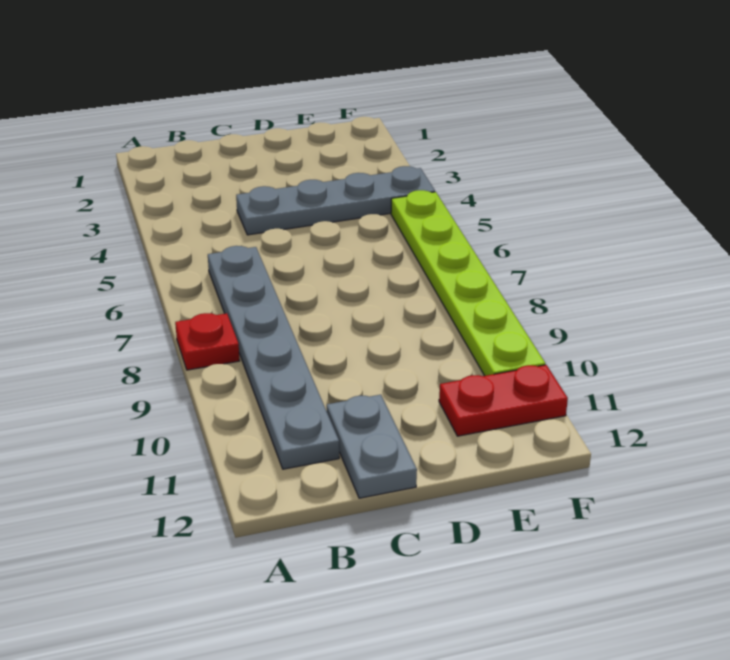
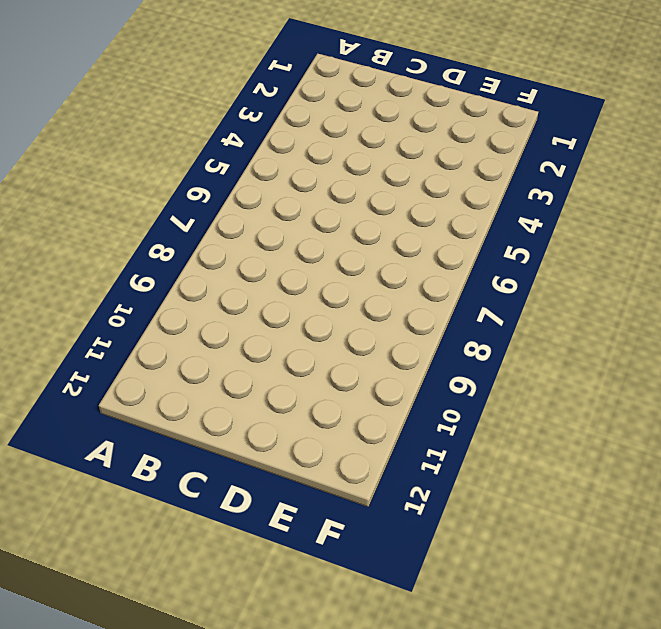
none -> red 1x1 plate [175,313,240,370]
none -> grey 1x6 plate [208,246,339,469]

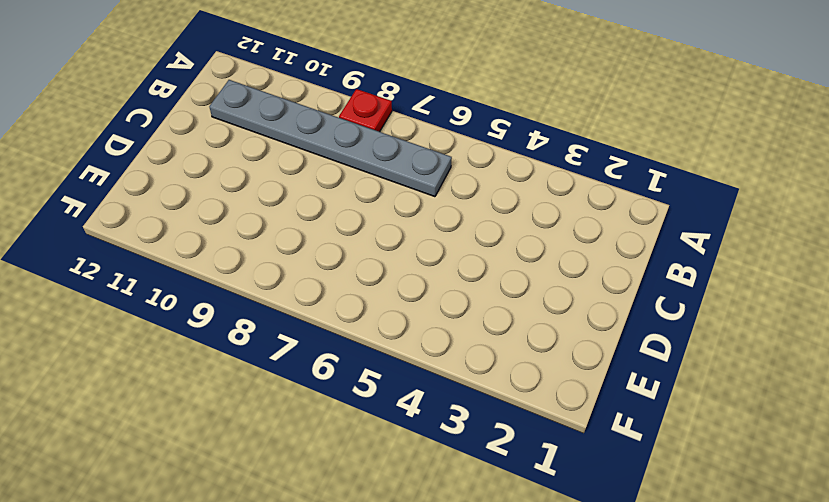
none -> grey 1x4 plate [236,166,435,235]
none -> grey 1x2 plate [327,395,417,498]

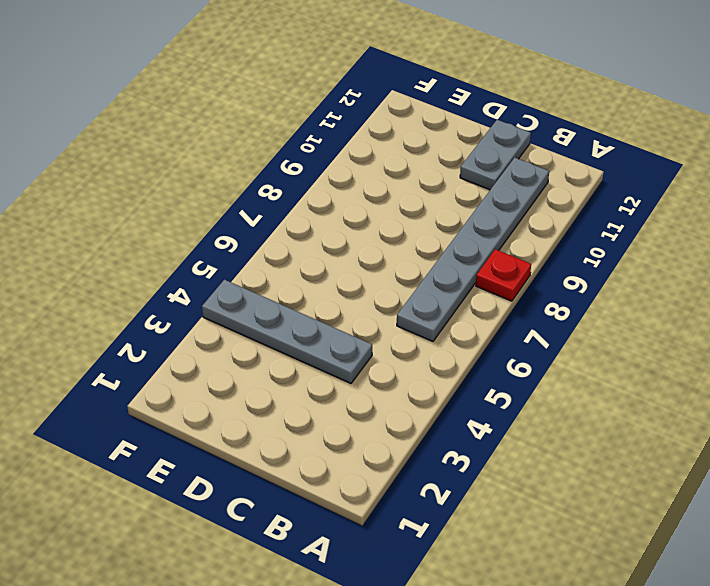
none -> red 1x2 plate [439,365,568,436]
none -> lime 1x6 plate [391,190,545,376]

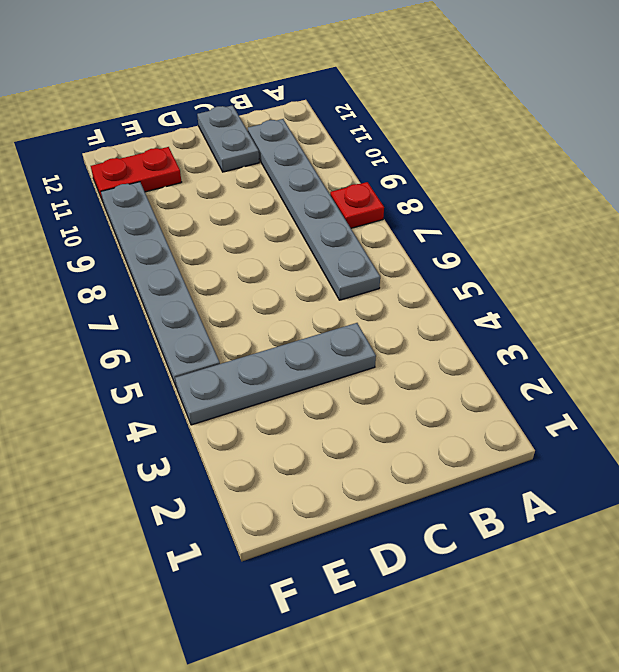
grey 1x6 plate [101,182,220,388] -> lime 1x6 plate [391,190,545,376]

